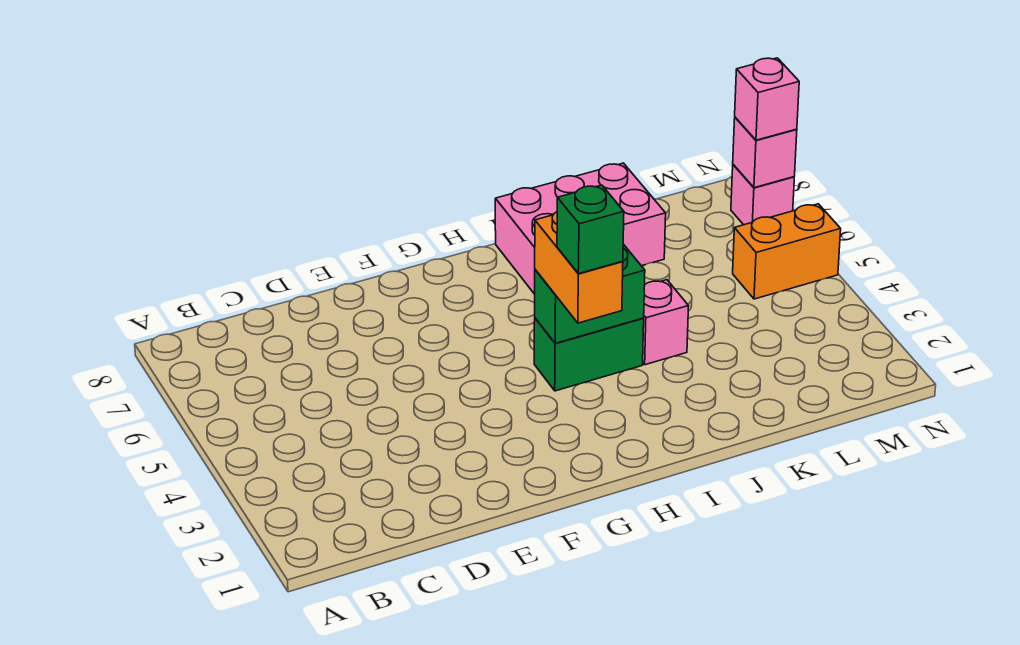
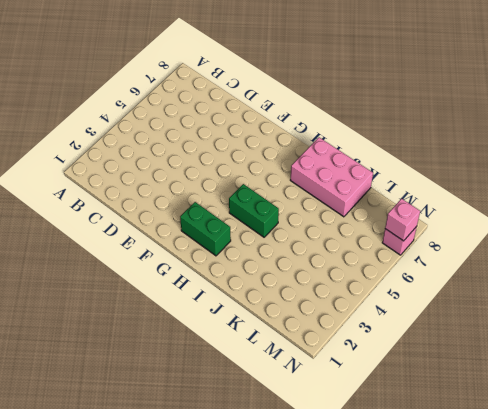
green 1x2 brick [180,202,231,256] -> green 1x2 brick moved to [535,244,645,343]
none -> pink 1x1 brick [643,280,689,365]
none -> orange 1x2 brick [733,204,841,299]

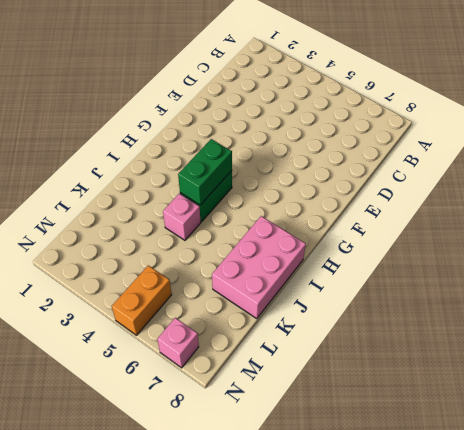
none -> pink 1x1 brick [733,117,797,188]
none -> orange 1x2 brick [535,212,623,323]

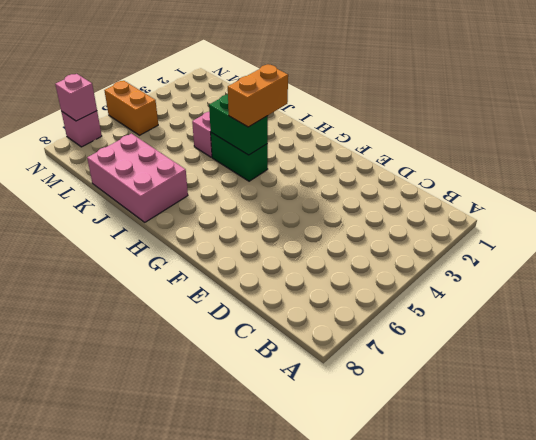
none -> pink 1x1 brick [735,58,799,140]
none -> green 1x1 brick [557,185,624,274]

